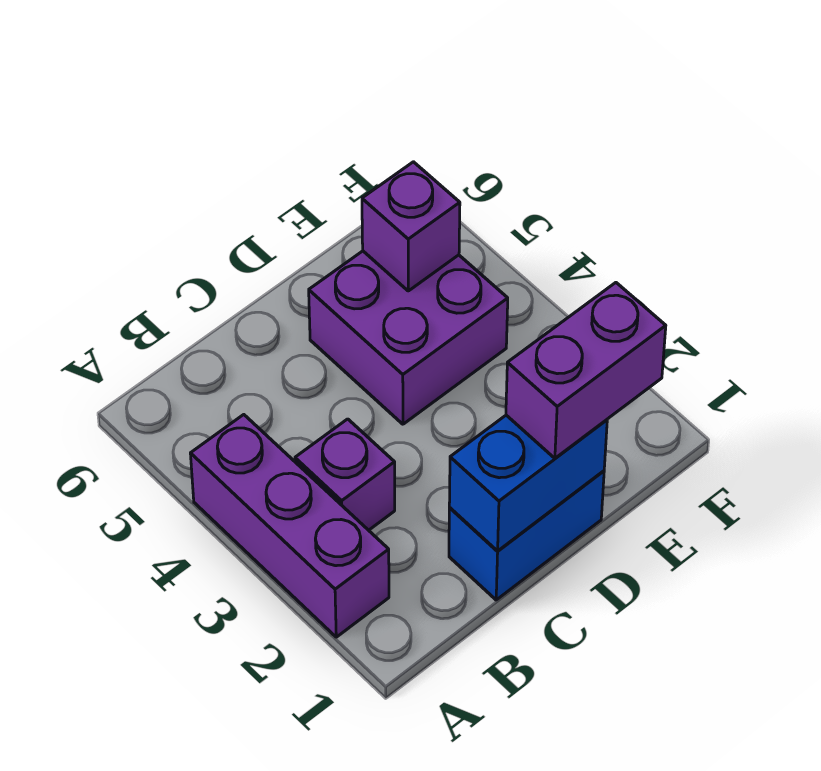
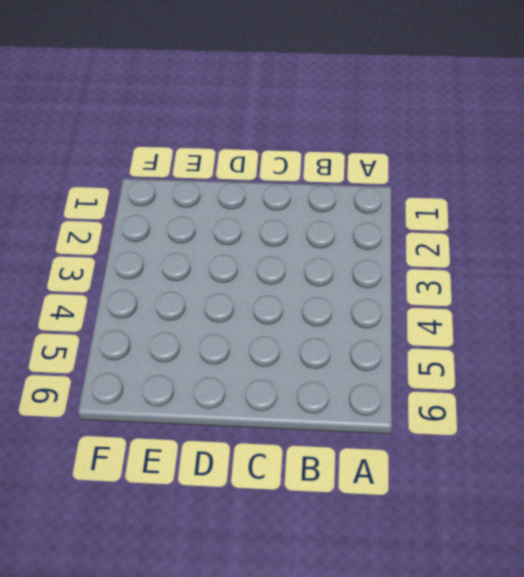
none -> purple 1x3 brick [190,415,389,637]
none -> purple 1x1 brick [295,419,395,530]

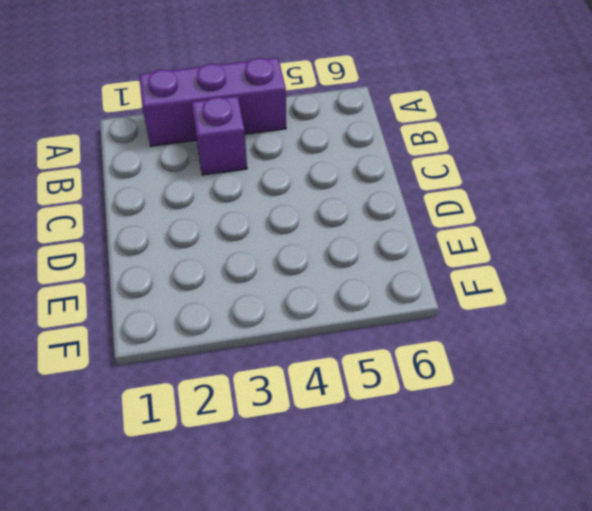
none -> blue 1x2 brick [449,471,604,600]
none -> purple 2x2 brick [309,251,508,424]

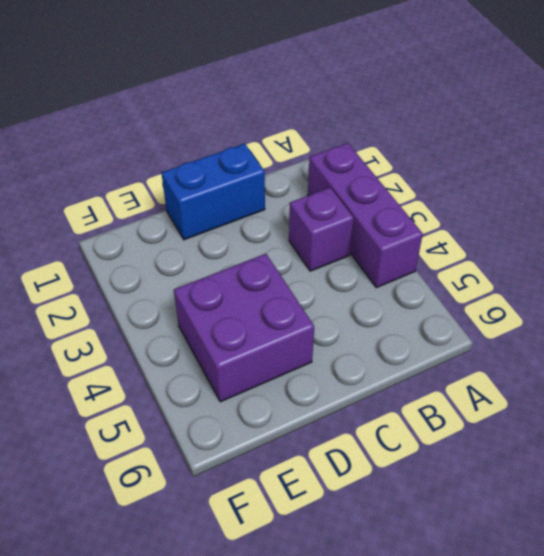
none -> blue 1x2 brick [449,415,607,551]
none -> purple 1x1 brick [362,162,460,291]

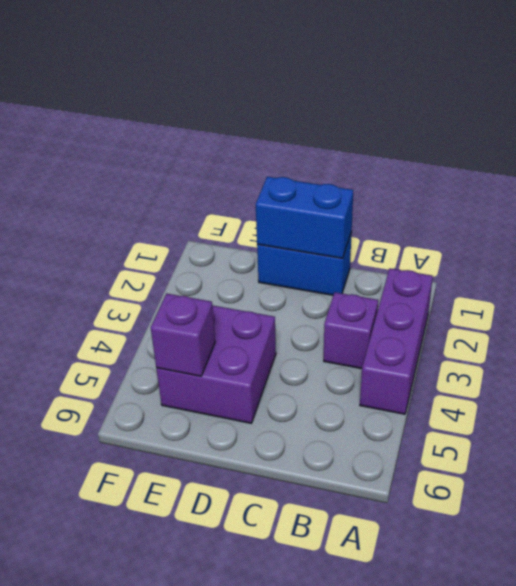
none -> purple 1x2 brick [506,283,666,458]

